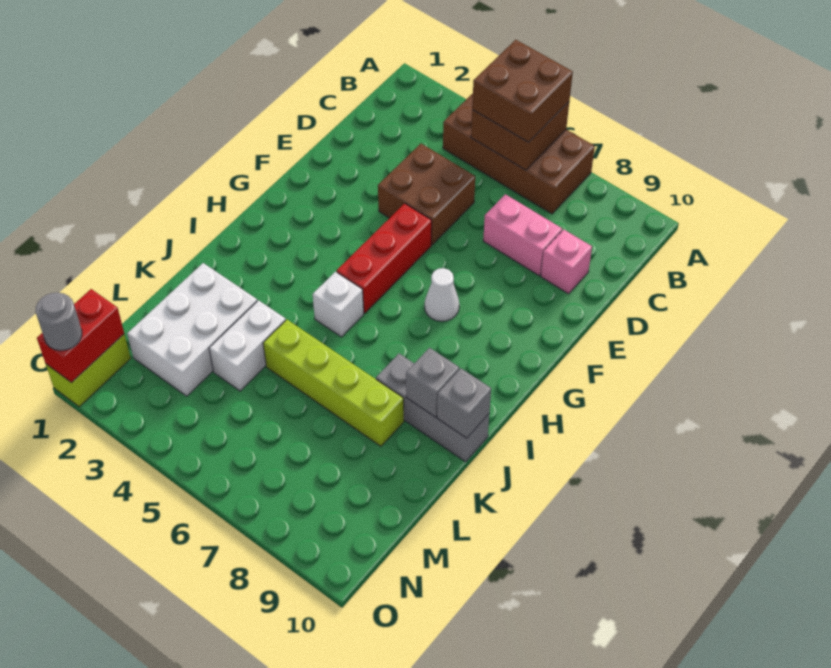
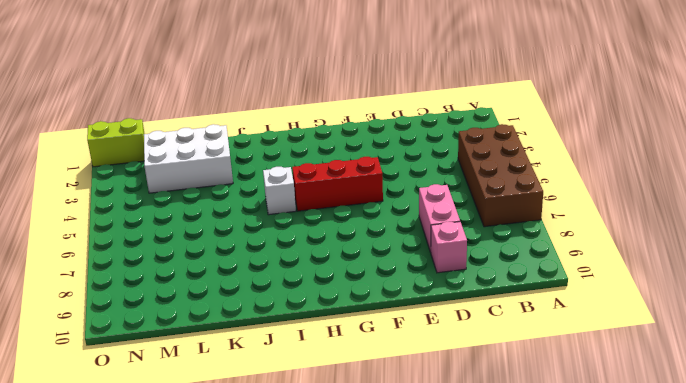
none -> brown 2x2 brick [378,144,475,245]
none -> white 1x1 cone [425,268,459,321]
none -> grey 1x3 brick [376,354,489,462]

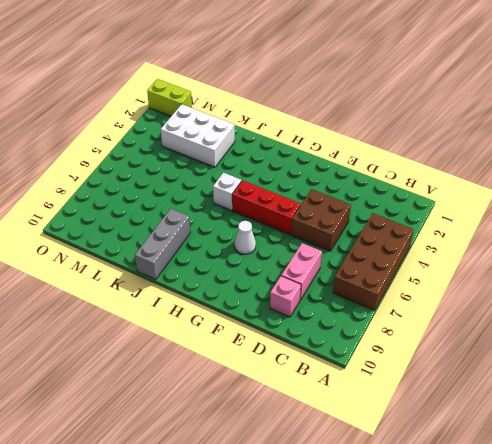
none -> white 1x2 brick [209,300,286,391]
none -> lime 1x4 brick [263,320,404,446]
none -> brown 2x2 brick [471,102,569,170]

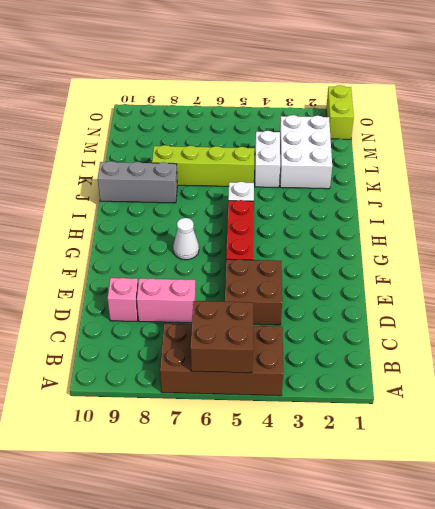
none -> grey 1x1 brick [406,348,459,417]
none -> grey 1x1 brick [437,369,491,438]
none -> red 1x2 brick [37,289,124,383]

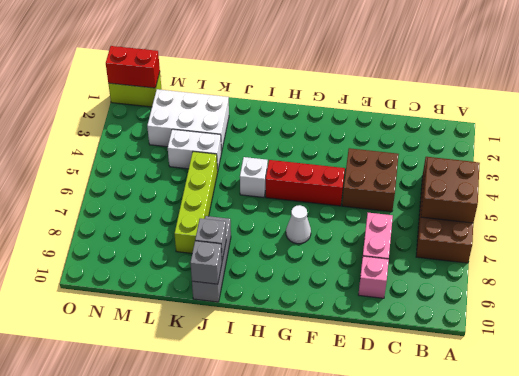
none -> brown 2x2 brick [472,40,573,142]
none -> grey 1x1 round brick [36,293,82,351]

